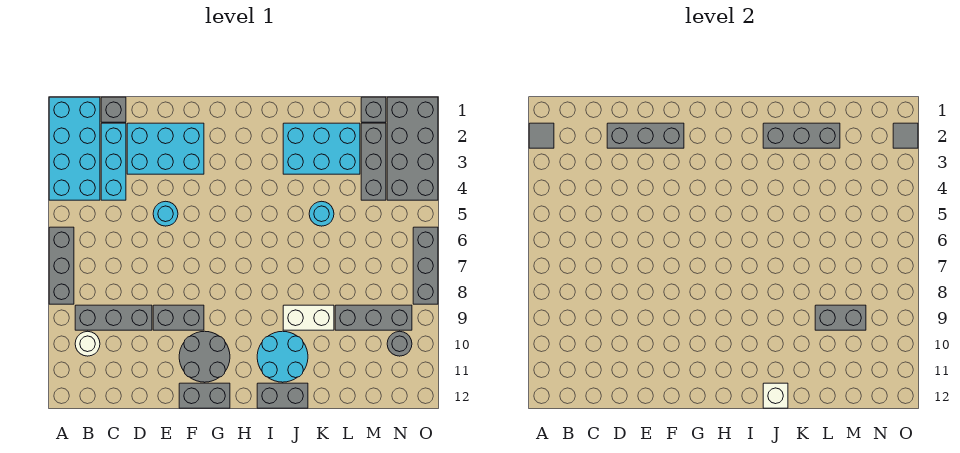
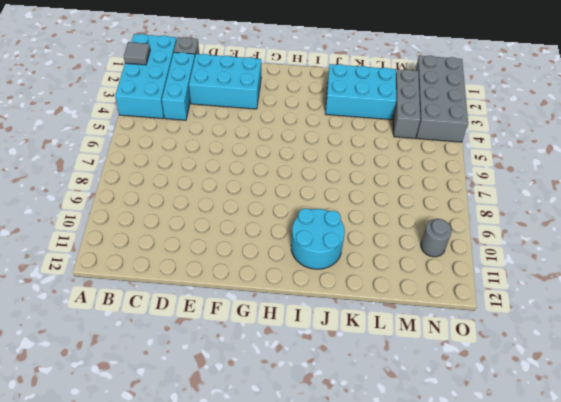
none -> grey 1x3 brick [49,227,74,304]
none -> grey 1x3 brick [75,305,152,330]
none -> white 1x1 round brick [75,331,100,356]

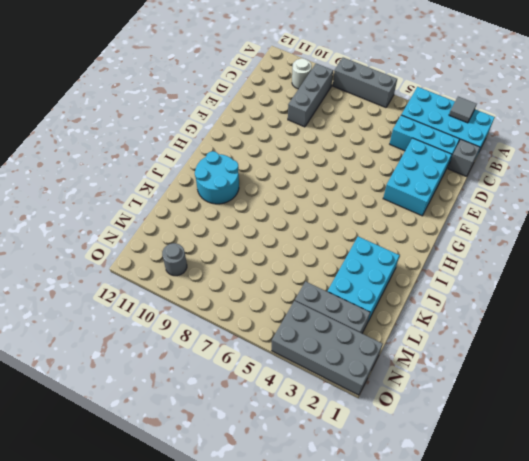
none -> cyan 1x1 round brick [153,201,178,226]
none -> grey 1x2 brick [153,305,204,330]
none -> grey 2x2 round brick [179,331,230,382]

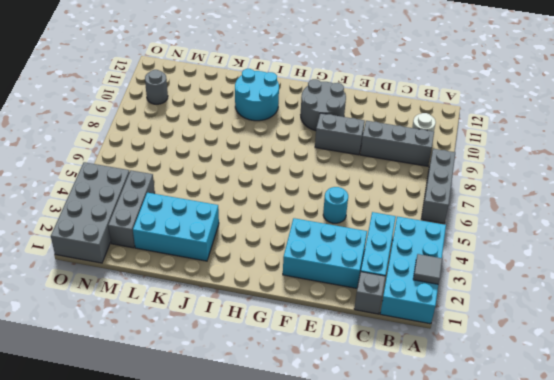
none -> grey 1x2 brick [179,383,230,408]
none -> grey 1x2 brick [257,383,308,408]
none -> white 1x2 brick [283,305,334,330]

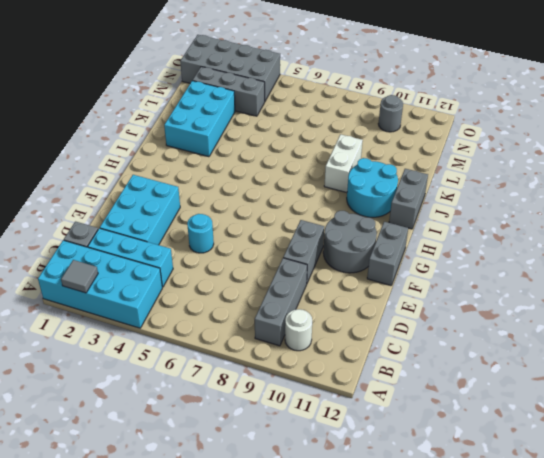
none -> grey 1x3 brick [49,227,74,304]
none -> cyan 1x1 round brick [309,201,334,226]
none -> grey 1x3 brick [335,305,412,330]

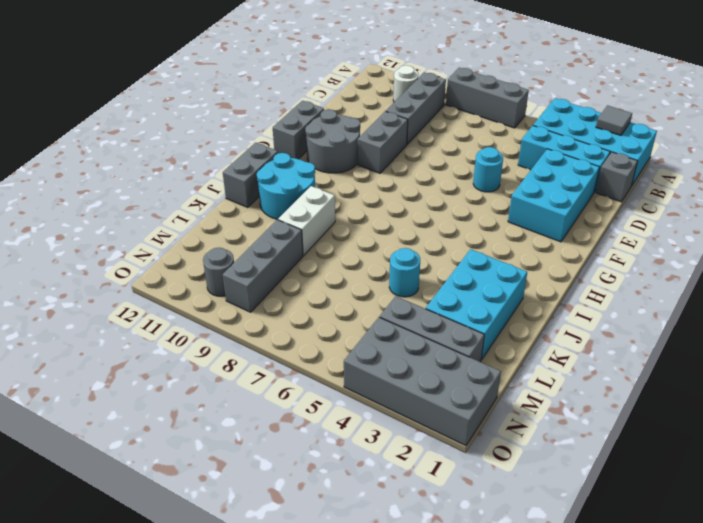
none -> grey 1x1 brick [361,97,386,122]
none -> grey 1x3 brick [413,227,438,304]
none -> grey 1x3 brick [607,123,684,148]

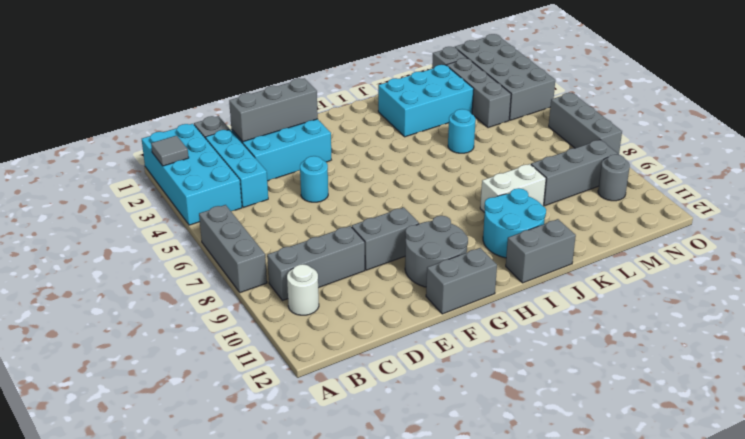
none -> grey 1x3 brick [763,123,840,148]
none -> white 1x1 brick [763,383,788,408]
none -> grey 1x2 brick [815,305,866,330]

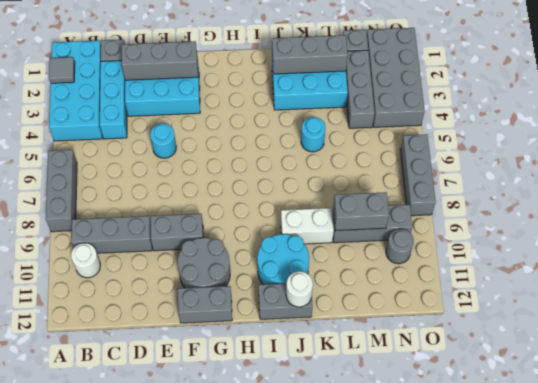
white 1x1 round brick [286,271,313,307] -> white 1x1 brick [763,383,788,408]
none -> grey 1x1 tile [893,123,918,148]

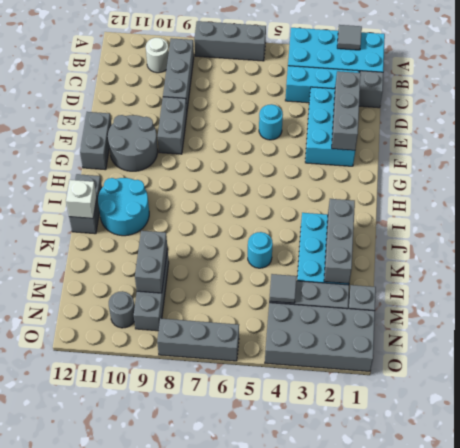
grey 1x1 tile [269,274,297,303] -> grey 1x1 tile moved to [893,123,918,148]
none -> white 1x2 brick [283,305,334,330]

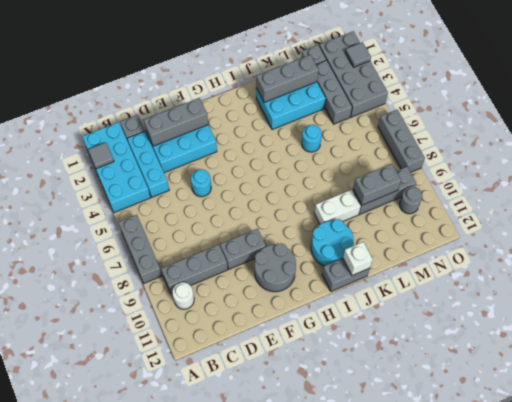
none -> grey 1x2 brick [179,383,230,408]

